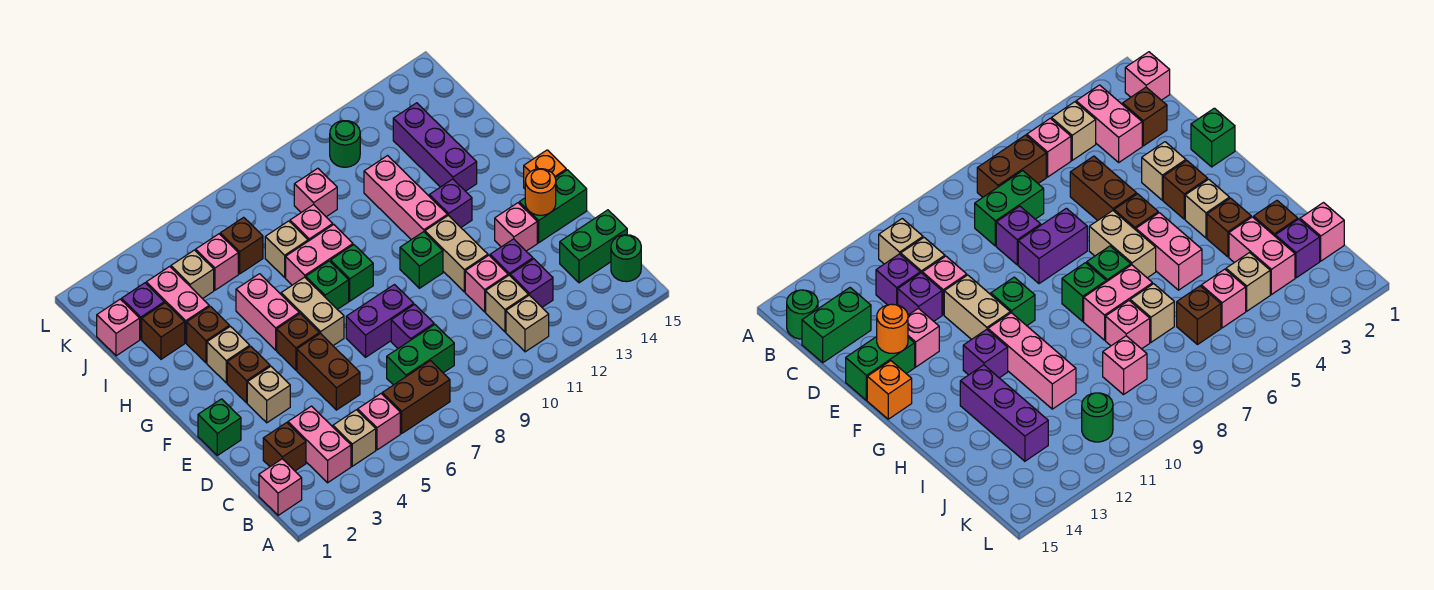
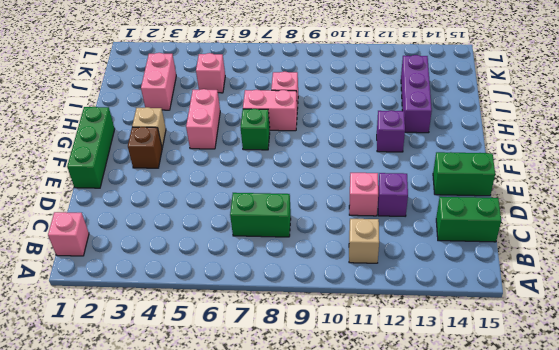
green 1x3 brick [67,107,115,188] -> green 1x1 brick [198,399,241,455]
none -> pink 1x2 brick [288,406,351,483]
none -> tan 1x1 brick [333,410,376,466]
none -> pink 1x1 brick [358,394,400,450]
none -> brown 1x2 brick [382,361,450,433]

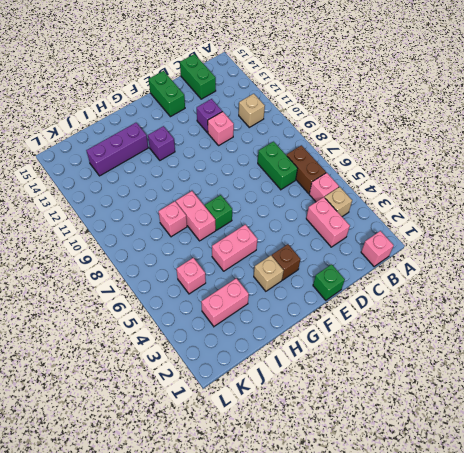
pink 1x2 brick [306,197,350,247] -> pink 1x2 brick turned to [288,406,351,483]
none -> green 1x1 round brick [611,235,641,282]
none -> brown 1x1 brick [263,423,306,471]
none -> tan 1x1 brick [486,275,528,332]
none -> purple 1x1 brick [510,259,553,307]

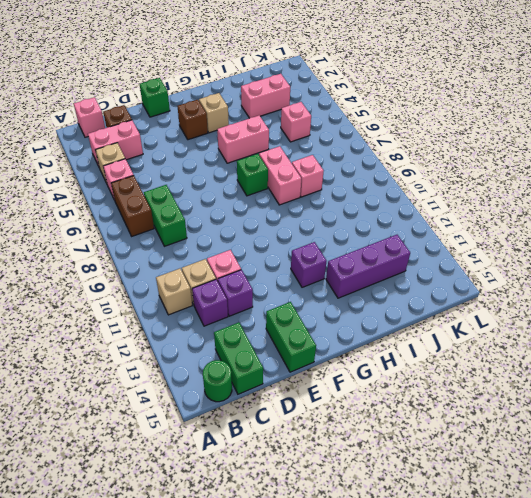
none -> brown 1x2 brick [297,333,360,410]
none -> purple 1x1 brick [391,304,434,348]
none -> tan 1x1 brick [247,366,290,423]
none -> purple 1x2 brick [346,285,414,357]

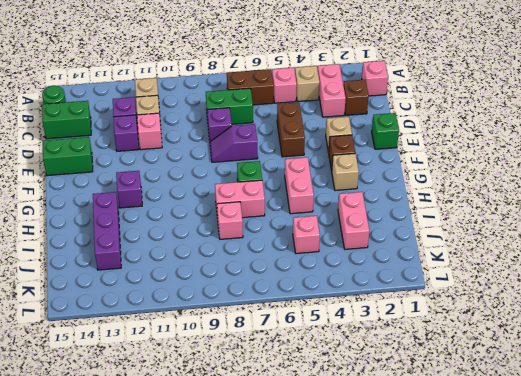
purple 1x2 slope [210,124,258,162] -> purple 1x2 brick [346,285,414,357]
none -> tan 1x2 brick [425,215,488,292]
none -> pink 1x1 brick [495,203,537,251]
none -> brown 1x1 brick [277,314,319,370]
none -> tan 1x2 brick [281,277,344,345]

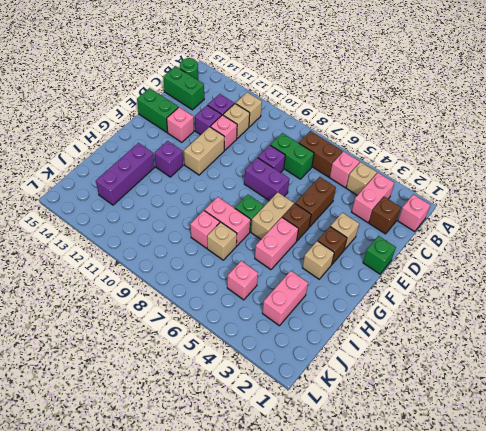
none -> green 1x1 brick [400,232,443,288]
none -> orange 1x1 brick [524,150,566,189]
none -> green 1x1 brick [331,245,373,301]
none -> pink 1x3 brick [364,156,447,240]

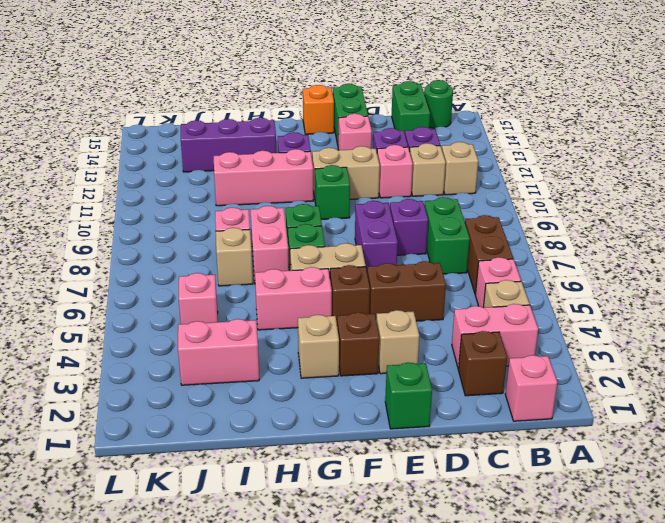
none -> brown 1x1 brick [187,306,230,363]
none -> brown 1x1 brick [142,303,185,359]
none -> pink 1x1 brick [97,299,140,356]
none -> purple 1x1 brick [122,283,164,339]

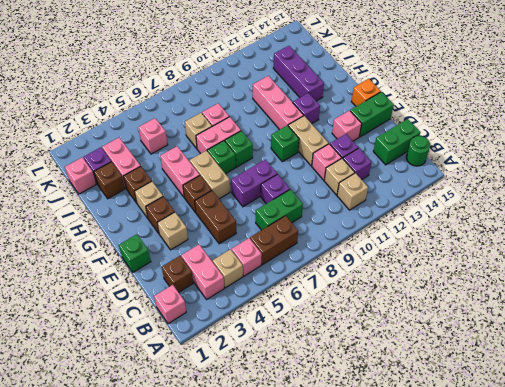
none -> tan 1x1 brick [171,250,214,299]
none -> brown 1x1 brick [220,217,263,274]
none -> pink 1x1 brick [294,168,337,217]
none -> green 1x1 round brick [330,121,360,167]

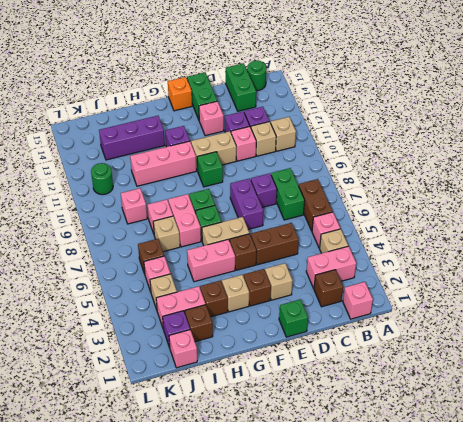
none -> orange 1x1 round brick [525,169,556,215]

